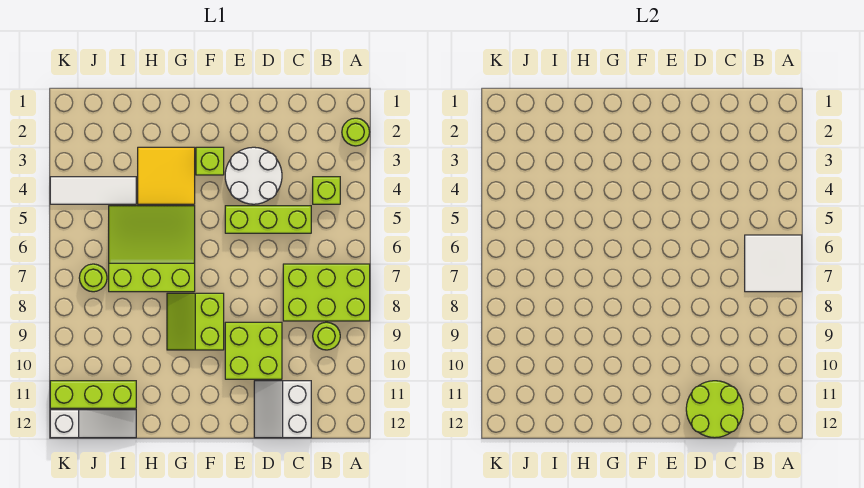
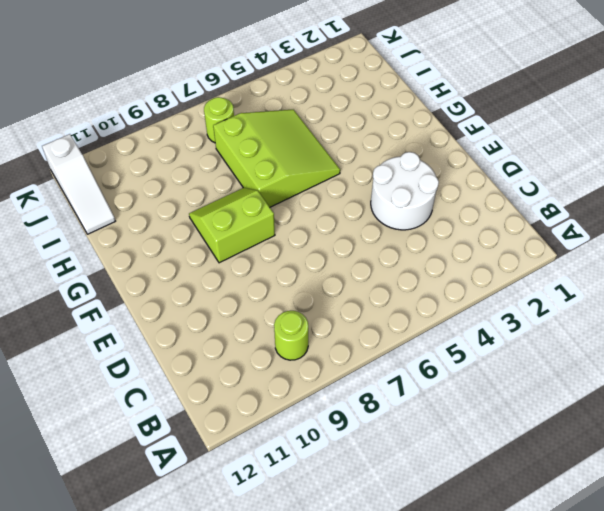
none -> lime 1x1 round brick [342,118,370,146]
none -> lime 2x3 brick [283,264,370,321]
none -> lime 1x1 brick [313,177,340,204]

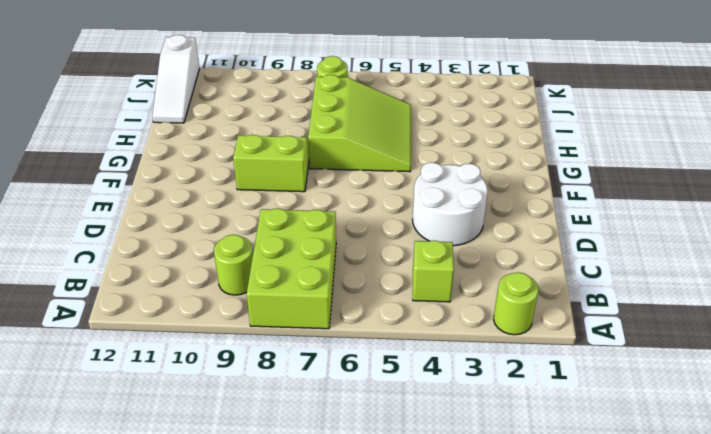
none -> lime 1x3 brick [225,206,311,233]
none -> white 2x2 slope [254,381,311,438]
none -> lime 2x2 brick [225,322,282,379]

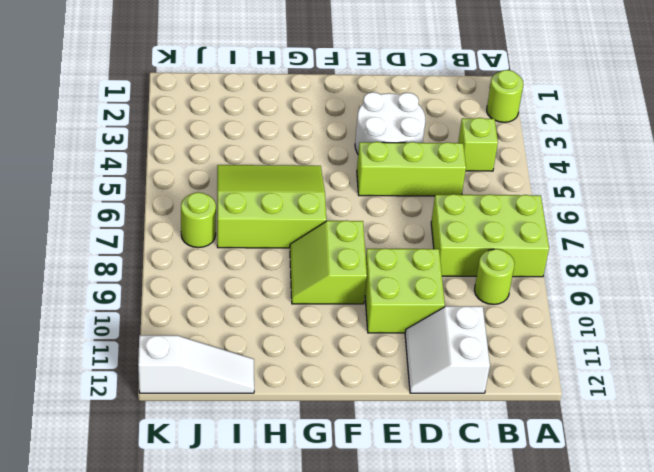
none -> lime 1x1 brick [196,147,224,175]
none -> yellow 2x2 tile [138,147,195,204]
none -> white 1x3 tile [50,177,136,204]

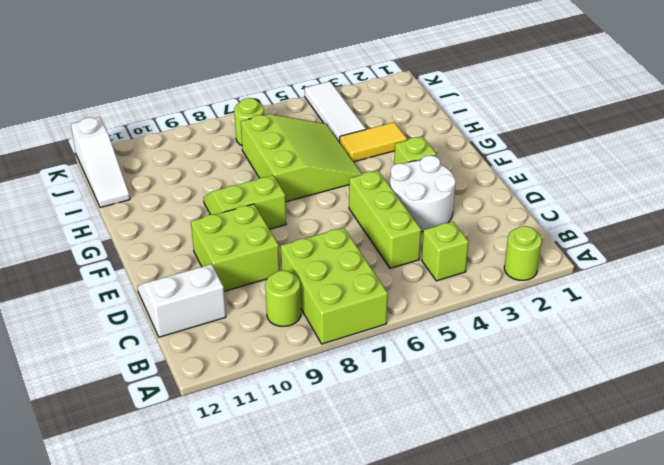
yellow 1x2 tile [340,122,407,162] -> yellow 2x2 tile [138,147,195,204]
none -> lime 1x3 brick [50,381,136,408]
none -> white 2x2 tile [745,235,802,292]
none -> lime 2x2 round brick [686,381,743,438]

